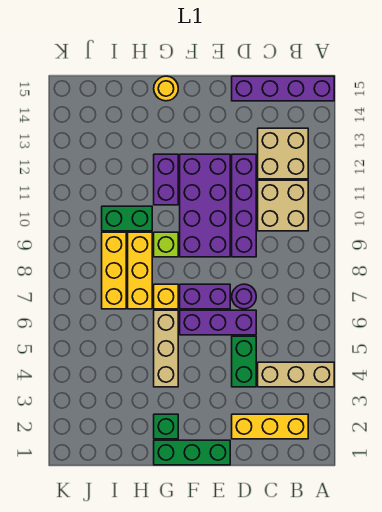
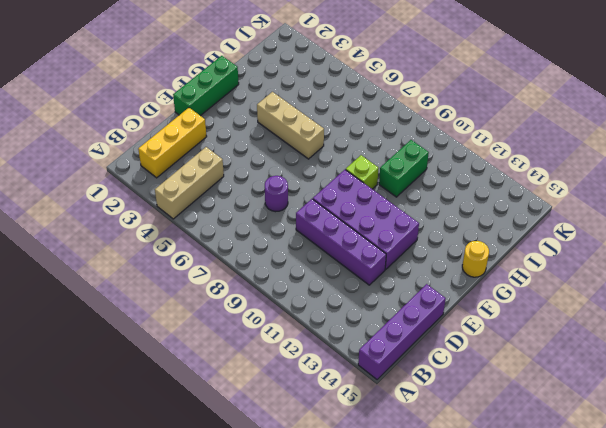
none -> tan 2x2 brick [258,180,308,231]
none -> tan 2x2 brick [258,128,308,179]
none -> green 1x2 brick [232,336,256,387]

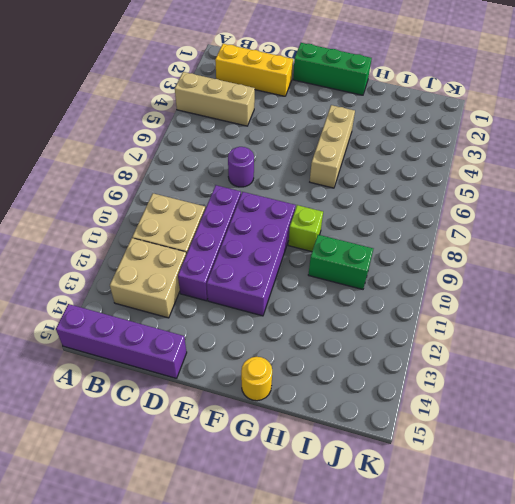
none -> green 1x2 brick [232,336,256,387]
none -> purple 1x3 brick [180,310,256,335]
none -> purple 1x2 brick [180,284,230,309]

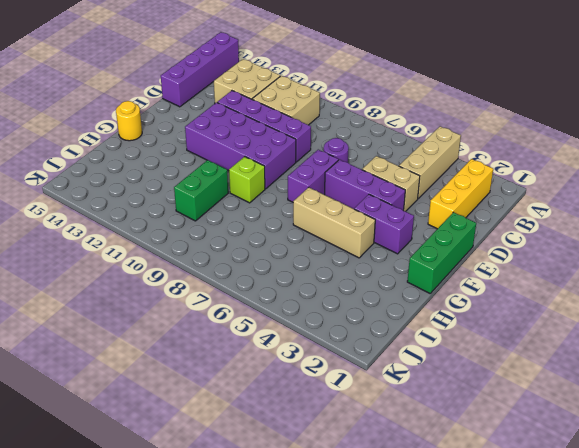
tan 1x2 brick [362,156,420,211] -> green 1x2 brick [232,336,256,387]
purple 1x3 brick [325,159,405,211] -> purple 1x3 brick turned to [180,310,256,335]
purple 1x2 brick [354,194,414,254] -> purple 1x2 brick moved to [154,154,178,205]
none -> green 1x1 brick [154,414,178,439]
none -> yellow 1x1 brick [154,284,178,309]
none -> yellow 1x3 brick [128,232,152,309]

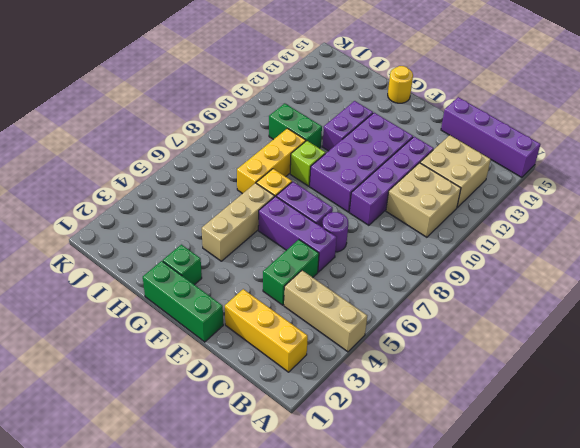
none -> yellow 1x3 brick [102,232,126,309]

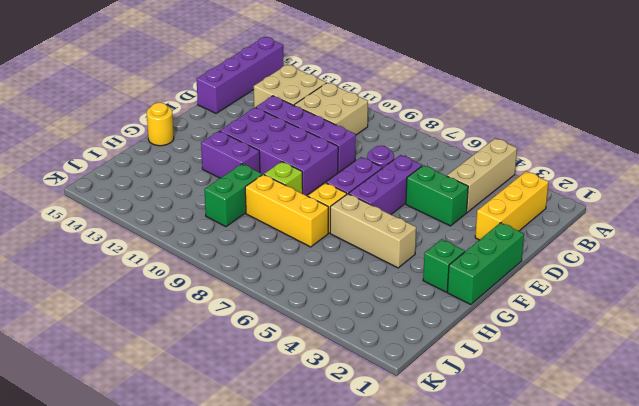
none -> yellow 1x3 brick [102,232,126,309]

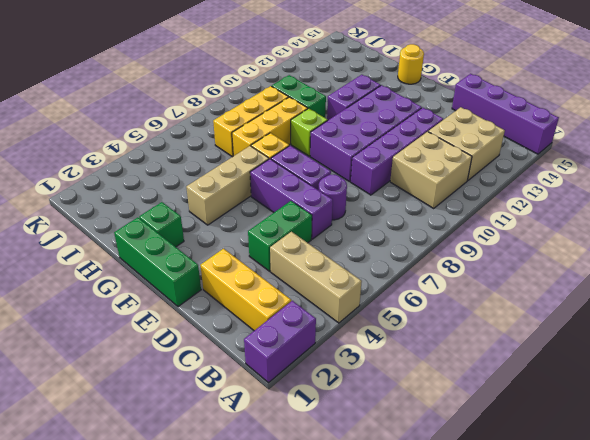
purple 1x2 brick [244,301,316,383] -> none

